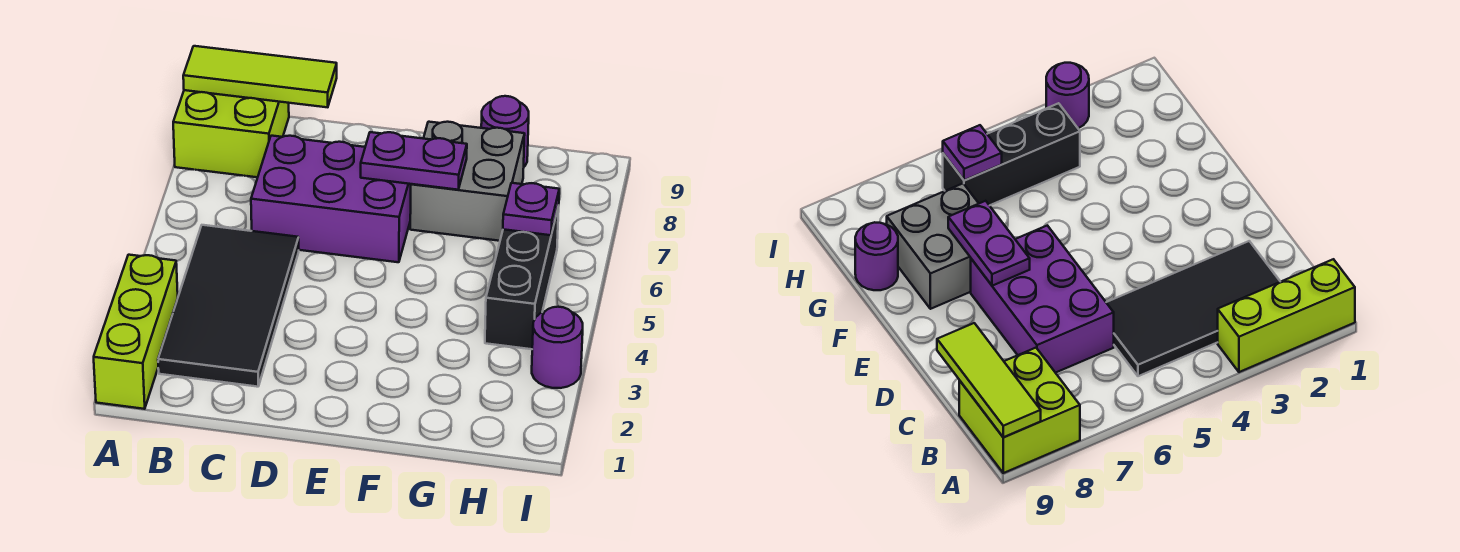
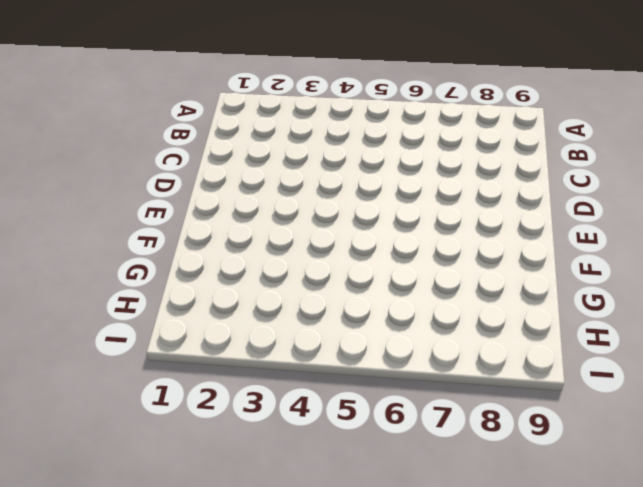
none -> lime 1x3 brick [94,255,178,409]
none -> lime 2x2 brick [173,90,289,177]

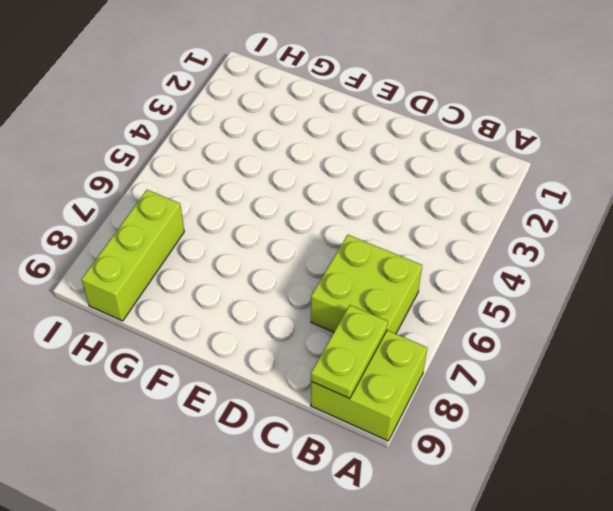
lime 2x2 brick [311,235,422,334] -> purple 2x3 brick [251,136,411,262]
lime 1x2 plate [311,305,388,399] -> lime 1x3 tile [183,46,337,107]
lime 1x3 brick [82,190,184,321] -> lime 1x3 brick moved to [94,255,178,409]
none -> black 2x4 tile [158,225,299,387]
none -> grey 2x2 brick [410,122,525,241]

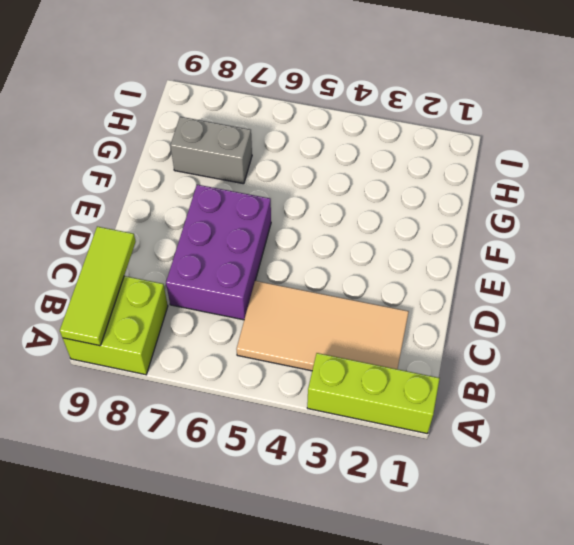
tan 2x4 tile [237,281,409,371] -> black 2x4 tile [158,225,299,387]
grey 1x2 brick [170,117,252,184] -> grey 2x2 brick [410,122,525,241]
none -> purple 1x1 round brick [481,96,529,167]
none -> black 1x3 brick [485,206,559,349]

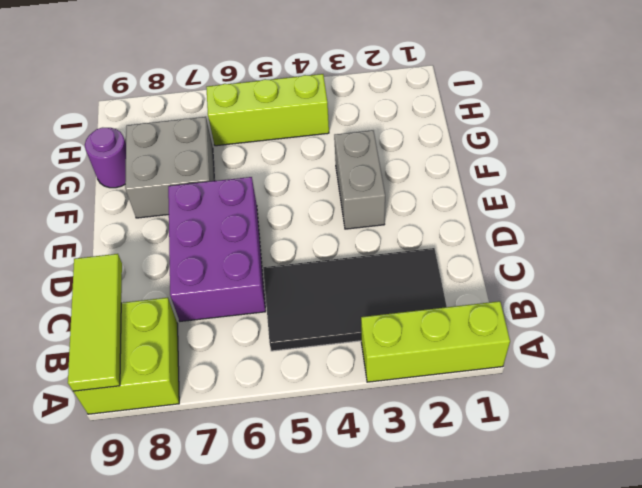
grey 1x2 brick [334,130,385,229] -> none
lime 1x3 brick [206,74,329,146] -> black 1x3 brick [485,206,559,349]
none -> purple 1x1 round brick [532,307,583,388]
none -> purple 1x2 plate [361,132,467,190]

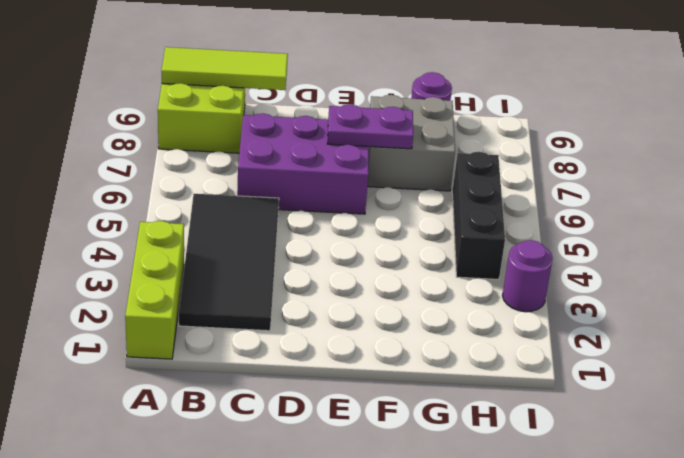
none -> purple 1x1 plate [503,183,559,235]

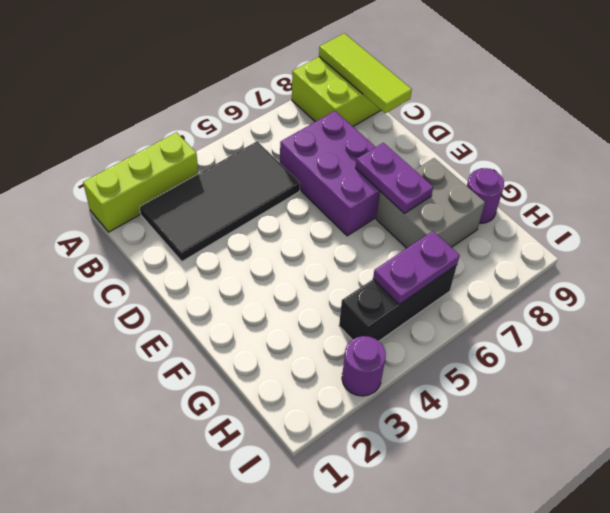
purple 1x2 plate [373,231,460,304] -> purple 1x1 plate [503,183,559,235]

